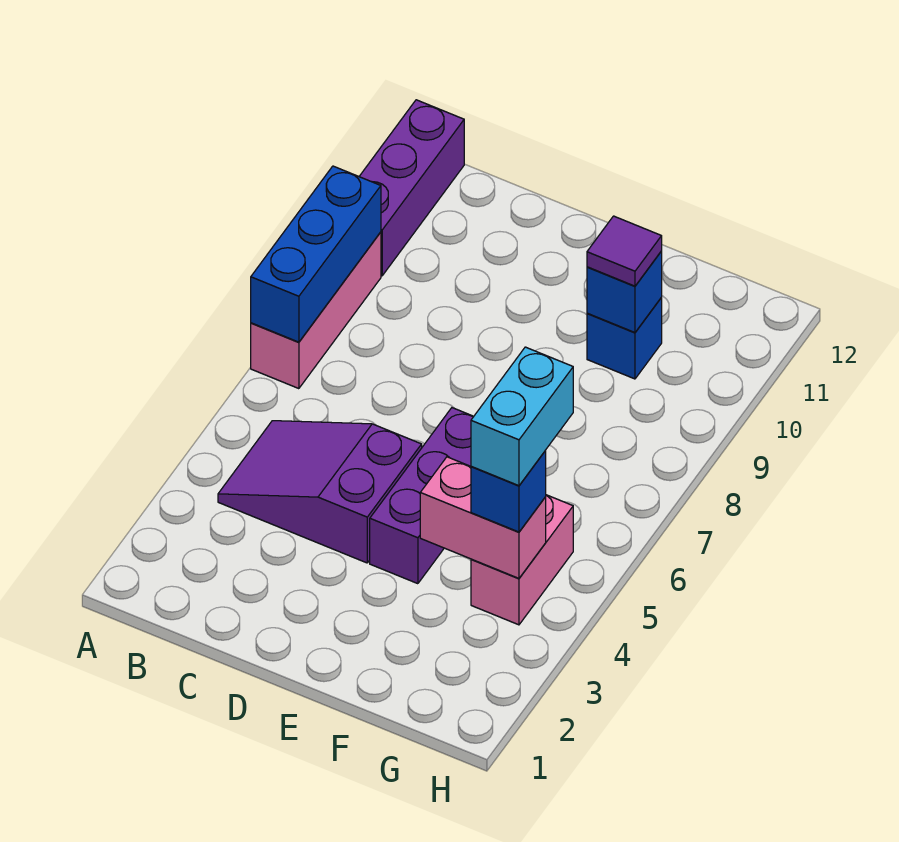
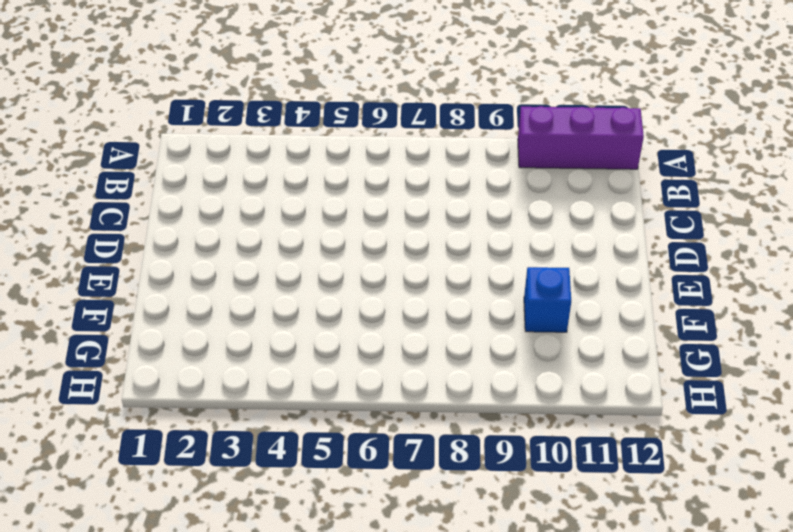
none -> pink 1x3 brick [251,232,381,389]
none -> purple 2x3 slope [218,421,422,563]
none -> purple 1x3 brick [370,408,474,584]

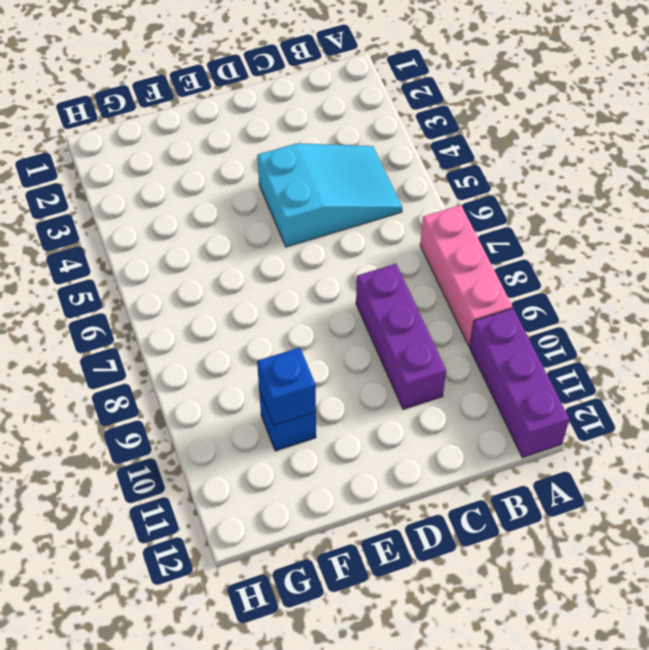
cyan 2x3 slope [257,143,402,247] -> purple 2x3 slope [218,421,422,563]
purple 1x3 brick [356,264,446,409] -> purple 1x3 brick moved to [370,408,474,584]
none -> pink 1x2 brick [471,495,573,625]
none -> blue 1x3 brick [251,166,381,342]
none -> pink 1x2 brick [420,457,546,578]

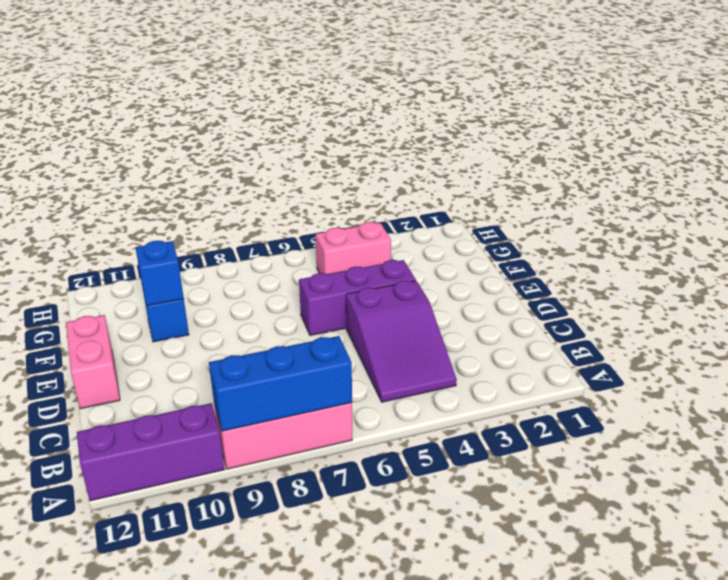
pink 1x2 brick [66,315,120,409] -> pink 1x2 brick moved to [420,457,546,578]
none -> purple 1x1 tile [587,216,662,286]
none -> blue 1x1 brick [471,451,546,532]
none -> cyan 1x2 brick [471,347,573,486]

